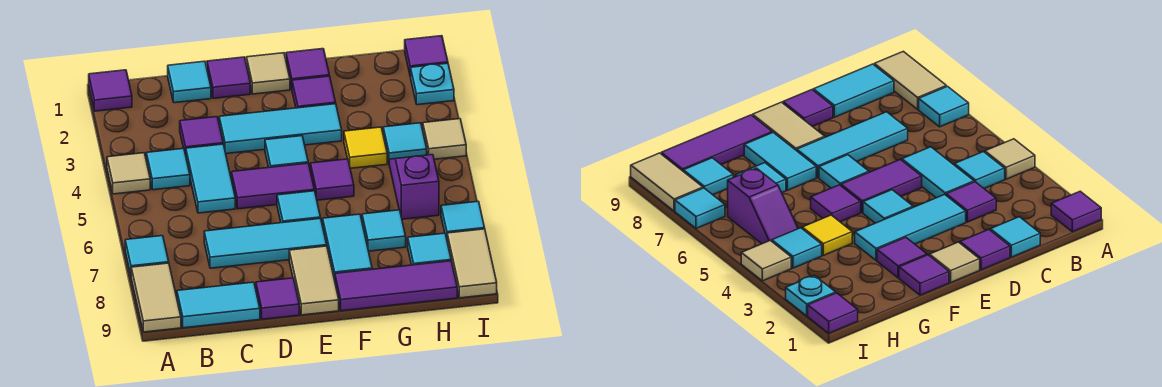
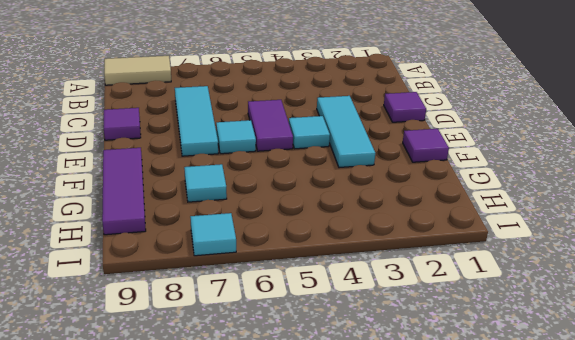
none -> purple 1x1 tile [89,70,132,111]
none -> tan 1x1 tile [107,153,150,194]
none -> cyan 1x1 tile [125,236,169,274]
none -> cyan 1x1 tile [146,148,190,190]

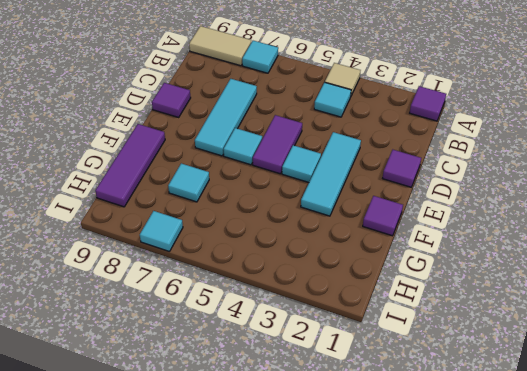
none -> cyan 1x2 tile [177,282,260,328]
none -> cyan 1x1 tile [168,61,211,103]
none -> purple 1x1 tile [180,117,223,155]
none -> cyan 1x2 tile [186,144,235,213]

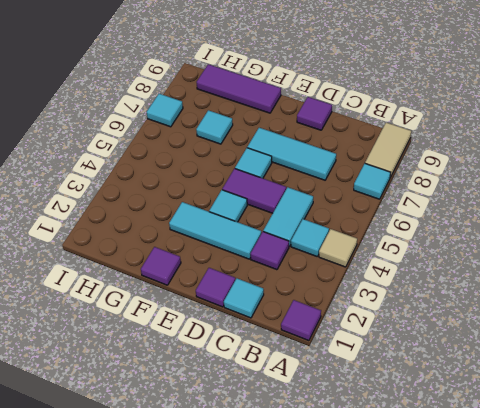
none -> cyan 1x2 tile [177,282,260,328]
none -> tan 1x1 tile [247,53,290,94]
none -> tan 1x2 tile [289,246,339,315]
none -> purple 1x1 tile [292,76,336,108]

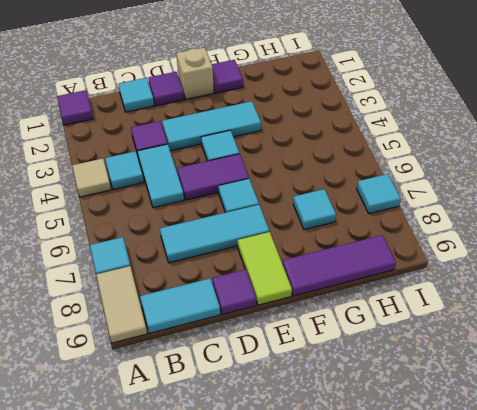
tan 1x1 brick [176,47,214,99] -> tan 1x1 tile [247,53,290,94]
lime 1x2 tile [238,232,292,305] -> tan 1x2 tile [289,246,339,315]
none -> purple 1x1 tile [292,76,336,108]
none -> purple 1x1 tile [310,159,354,200]
none -> cyan 1x2 tile [323,214,372,280]
none -> yellow 1x1 tile [344,127,387,168]

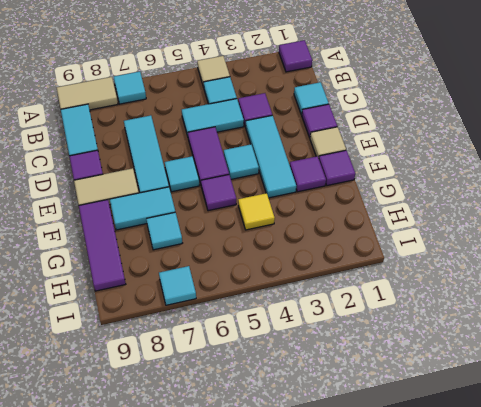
none -> cyan 1x1 tile [383,123,427,161]
none -> purple 1x2 slope [389,155,439,219]
none -> cyan 1x1 tile [408,233,451,265]
none -> purple 1x1 tile [405,36,448,77]

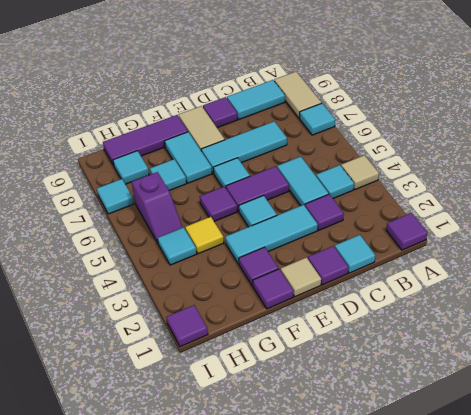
none -> cyan 1x1 plate [411,63,454,105]
none -> tan 1x1 tile [423,119,466,159]
none -> tan 1x2 tile [447,229,497,298]

